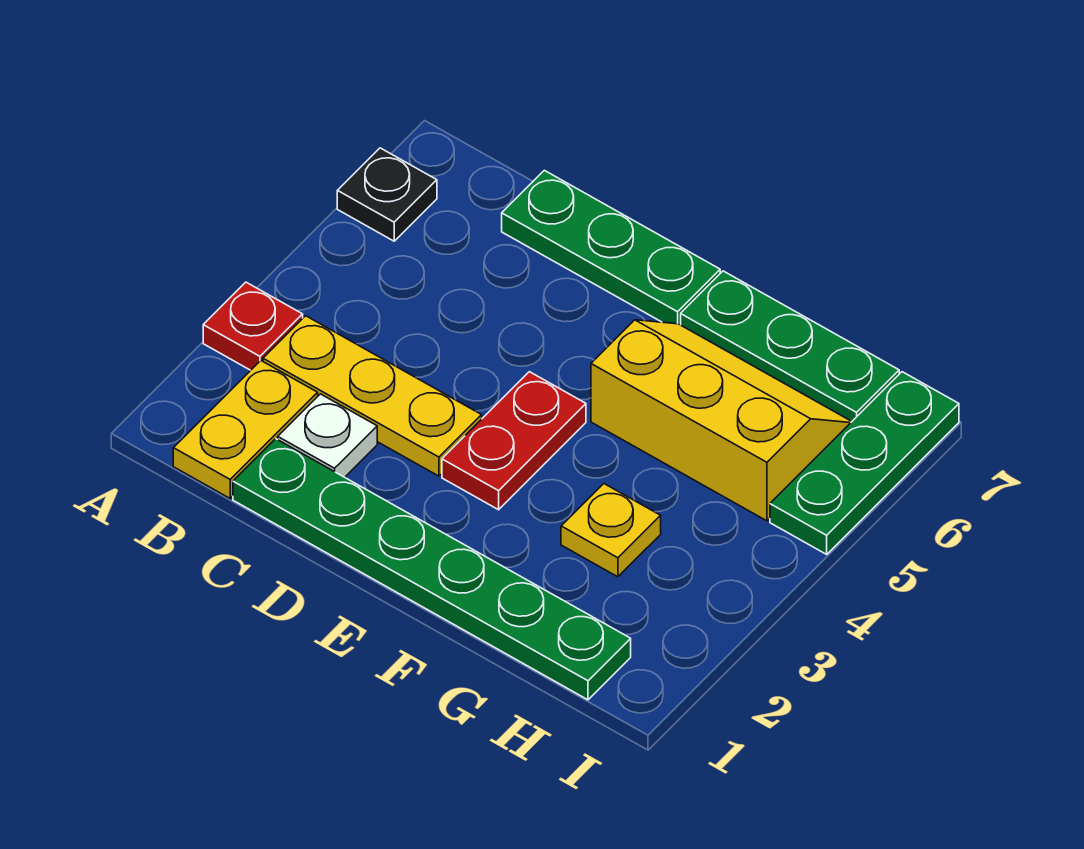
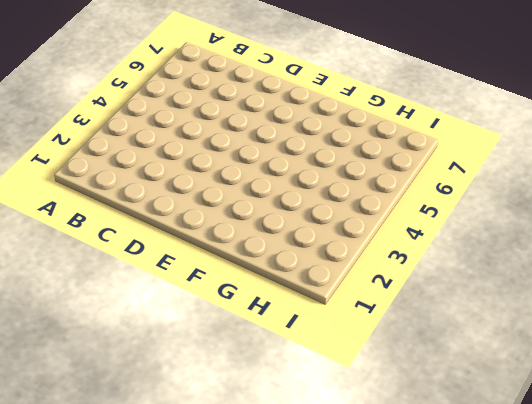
none -> red 1x1 plate [203,282,303,370]
none -> black 1x1 plate [337,148,437,241]
none -> yellow 1x2 plate [173,361,318,498]

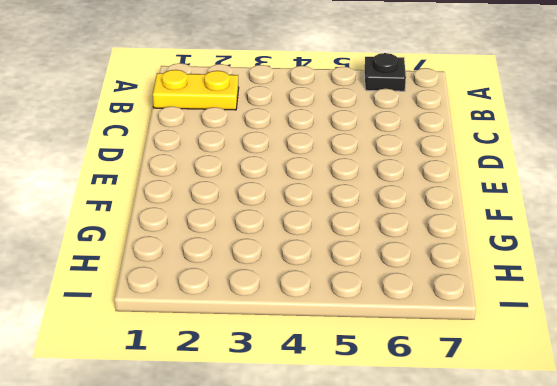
none -> red 1x1 plate [203,282,303,370]
none -> yellow 1x3 plate [263,316,482,476]
none -> green 1x6 plate [233,439,631,700]

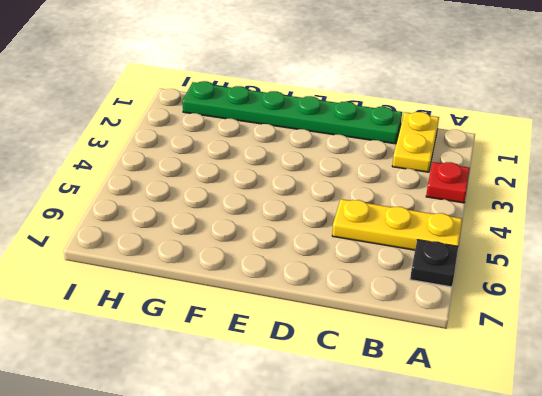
yellow 1x3 plate [332,199,462,250] -> yellow 1x3 plate moved to [263,316,482,476]
none -> white 1x1 plate [278,394,377,477]
none -> green 1x3 plate [502,170,720,325]
none -> red 1x2 plate [442,372,586,510]

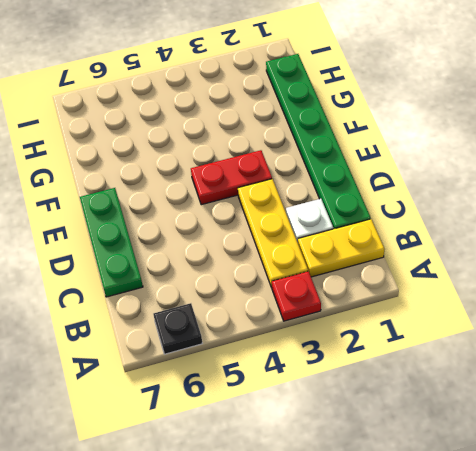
none -> yellow 2x3 slope [591,320,852,521]
none -> green 1x3 plate [681,271,899,421]
none -> yellow 1x1 plate [561,484,661,577]

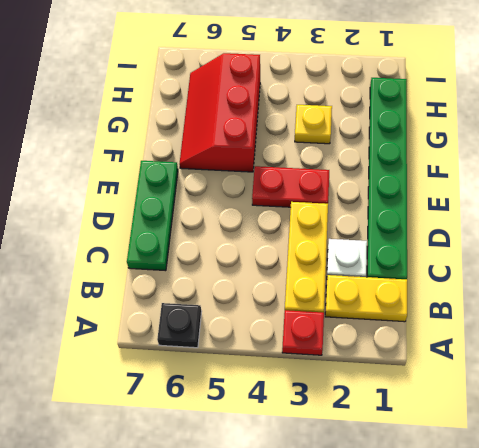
red 2x3 slope [179,53,260,172] -> yellow 2x3 slope [591,320,852,521]
none -> green 1x3 plate [681,271,899,421]
none -> green 1x3 plate [770,372,959,554]

